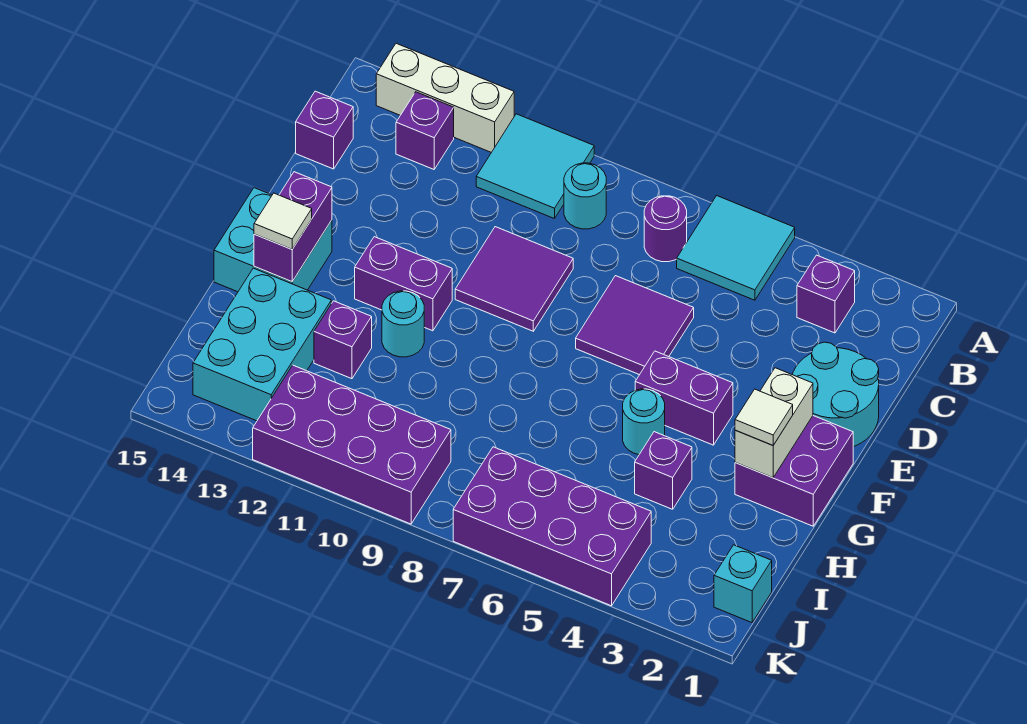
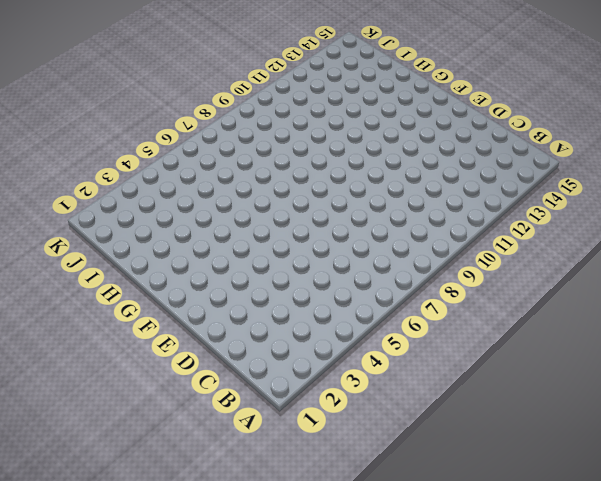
none -> cyan 2x2 tile [677,196,795,300]
none -> cyan 2x2 tile [476,114,594,219]
none -> white 1x3 brick [376,43,514,153]

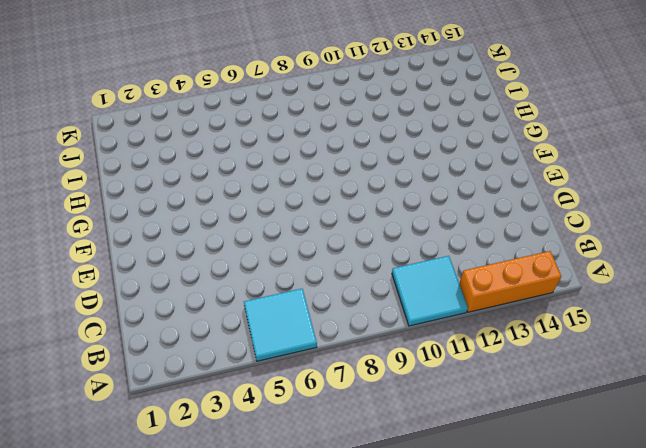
orange 1x3 brick [459,251,561,312] -> white 1x3 brick [376,43,514,153]
none -> purple 1x1 brick [797,255,855,333]
none -> purple 1x1 round brick [644,196,687,262]
none -> cyan 1x1 round brick [564,163,606,229]

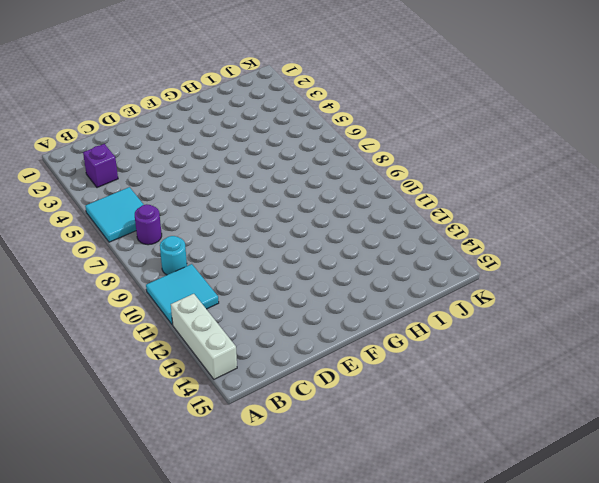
none -> purple 1x1 brick [396,92,454,169]
none -> purple 1x1 brick [296,91,353,169]
none -> cyan 2x2 round brick [792,342,879,447]

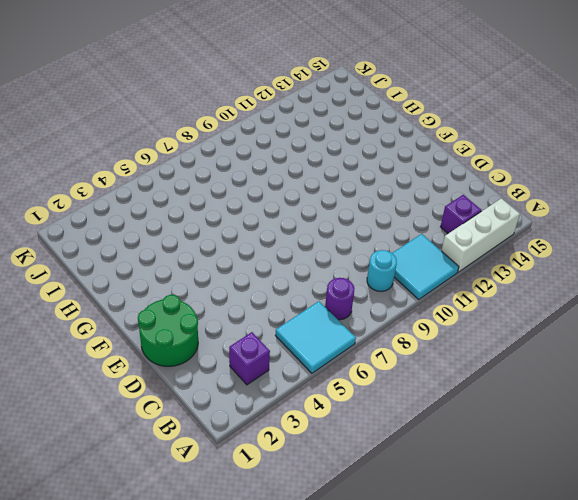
green 2x2 round brick [138,295,198,366] -> cyan 2x2 round brick [792,342,879,447]
none -> purple 1x1 brick [296,91,353,169]
none -> purple 2x2 tile [576,276,694,375]
none -> purple 2x2 tile [455,227,573,331]

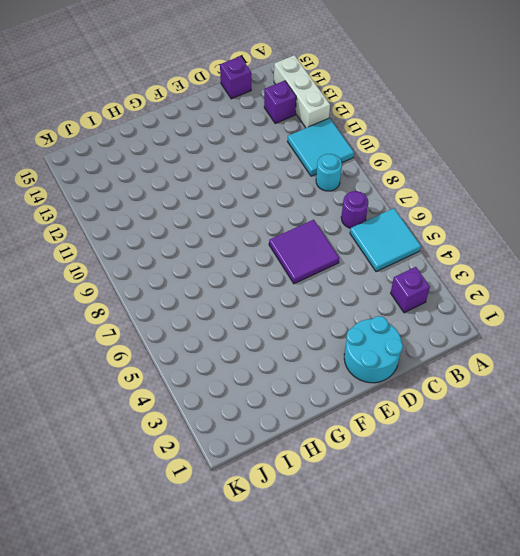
none -> purple 2x2 tile [455,227,573,331]
none -> purple 2x2 brick [735,416,853,526]
none -> purple 1x2 brick [635,351,733,445]

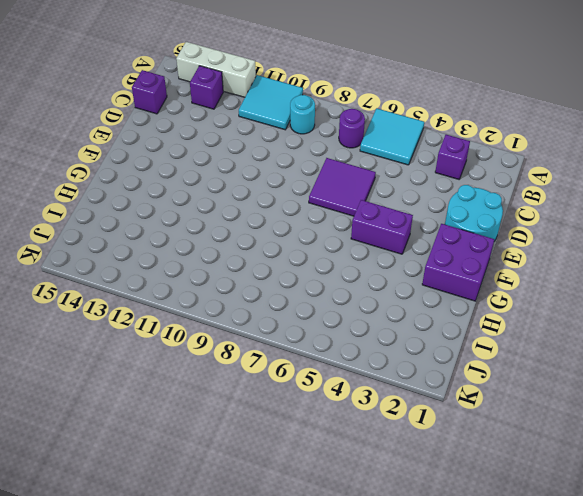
none -> purple 2x2 tile [455,227,573,331]
none -> purple 1x2 brick [355,237,452,331]
none -> cyan 2x2 brick [214,188,332,292]

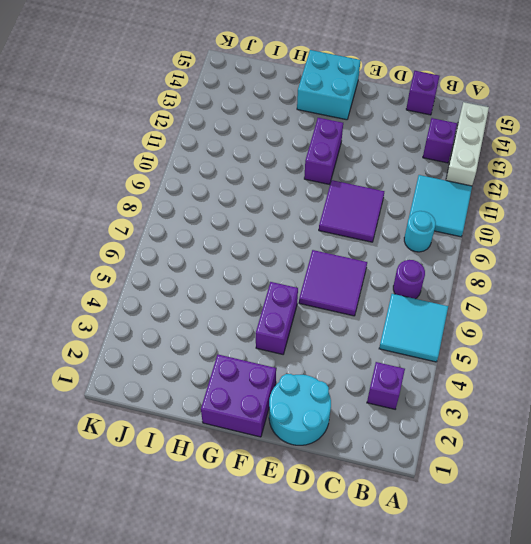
none -> cyan 1x1 round brick [623,389,665,455]
none -> cyan 1x1 round brick [382,291,424,357]
none -> purple 1x1 brick [635,432,692,509]

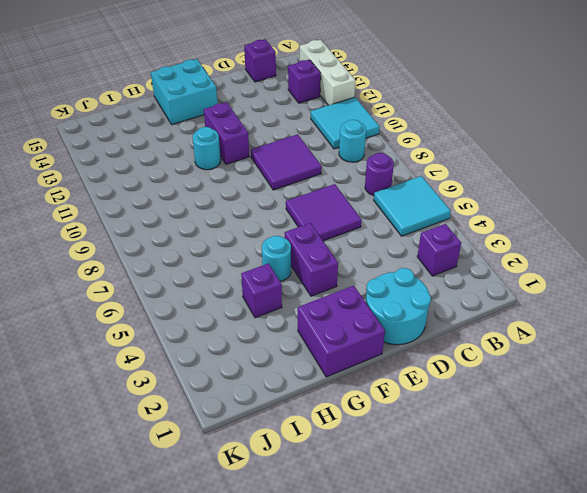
none -> purple 1x1 brick [314,301,372,379]
none -> cyan 2x3 brick [193,268,331,421]
none -> cyan 1x1 brick [714,545,772,623]

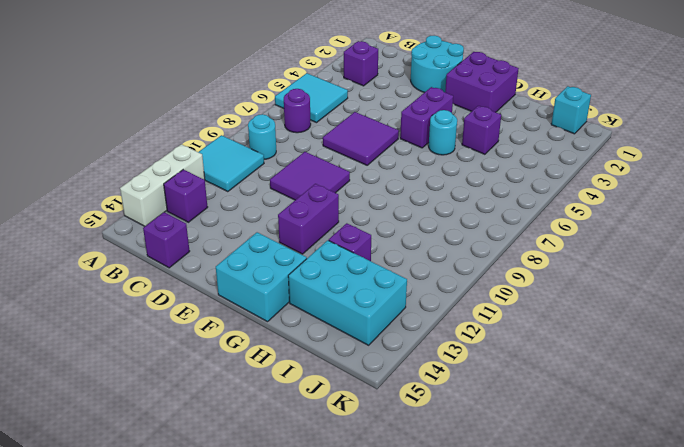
none -> cyan 1x1 round brick [382,291,424,357]
none -> purple 2x4 brick [453,447,651,606]
none -> purple 2x4 brick [253,365,451,524]

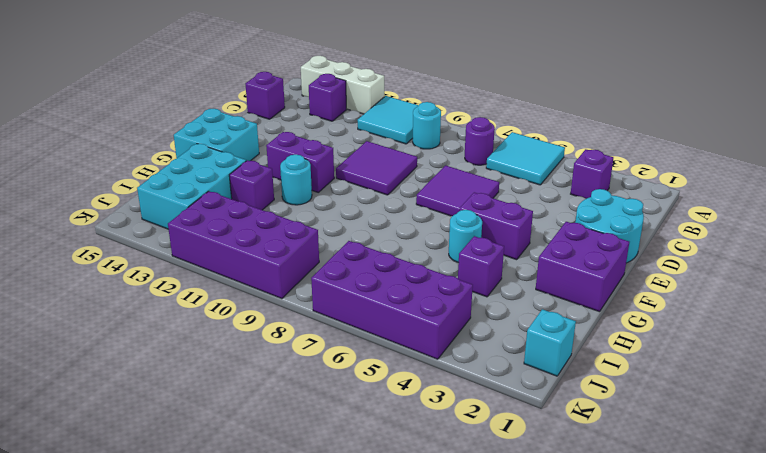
none -> white 1x2 brick [735,368,813,478]
none -> purple 1x2 brick [254,172,332,282]
none -> white 1x1 tile [735,389,793,445]

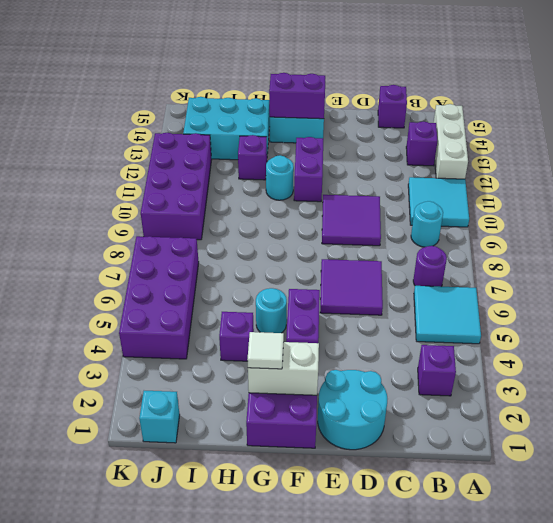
none -> white 1x1 tile [254,193,312,249]

